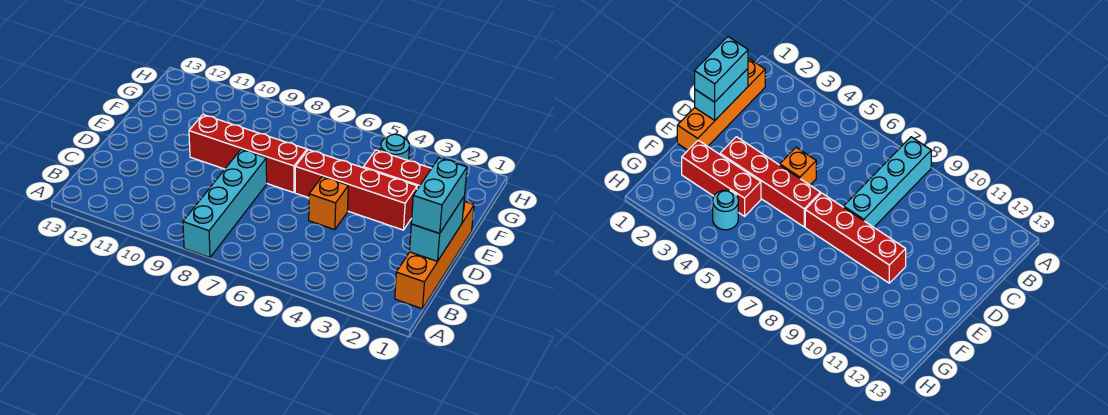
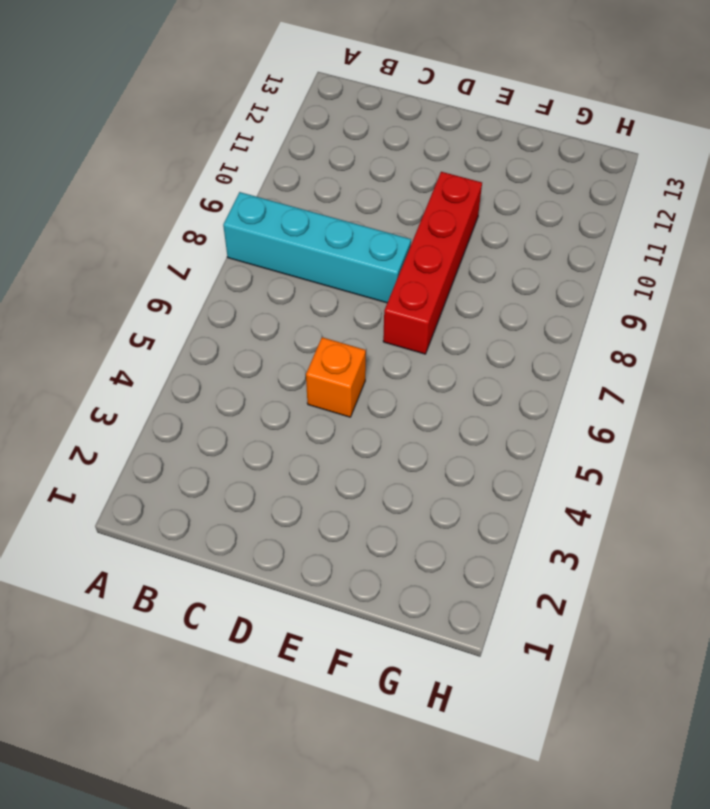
none -> orange 1x4 brick [395,201,474,309]
none -> red 1x4 brick [295,150,417,230]

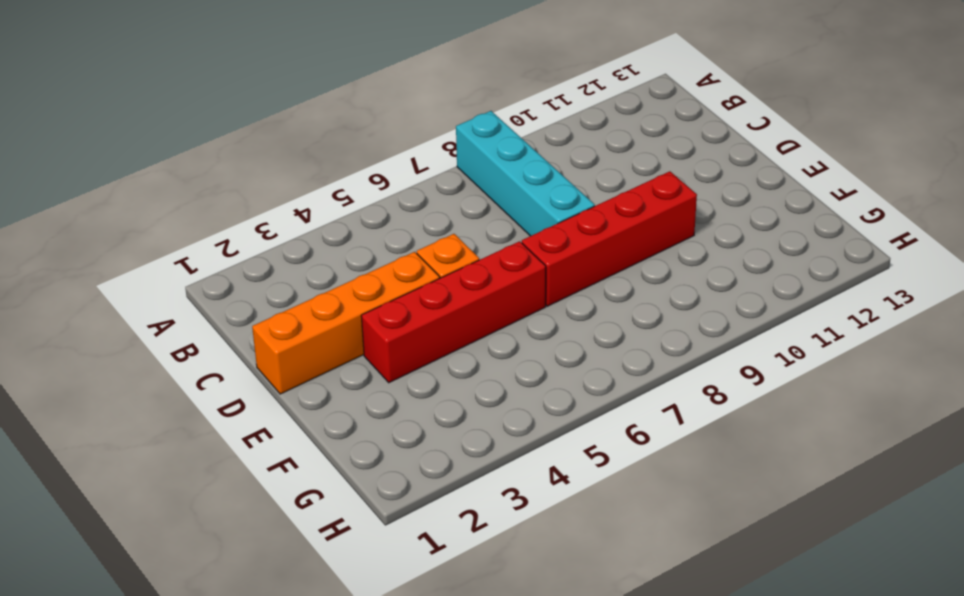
orange 1x4 brick [252,252,440,394] -> orange 1x4 brick turned to [395,201,474,309]
none -> red 1x3 brick [363,150,432,189]
none -> cyan 1x1 round brick [381,134,409,161]

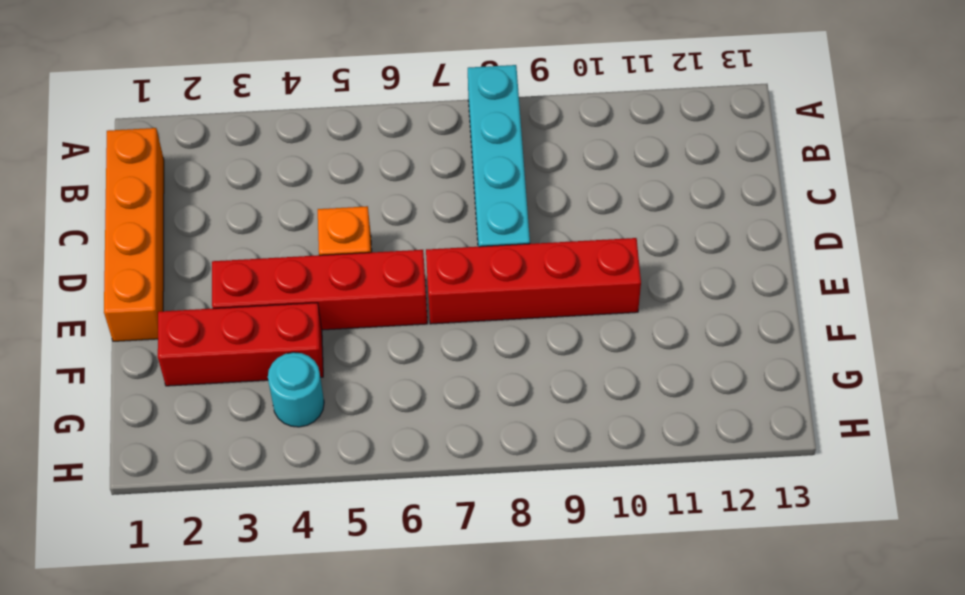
none -> cyan 1x2 brick [410,197,464,262]
none -> cyan 1x2 brick [411,158,467,233]

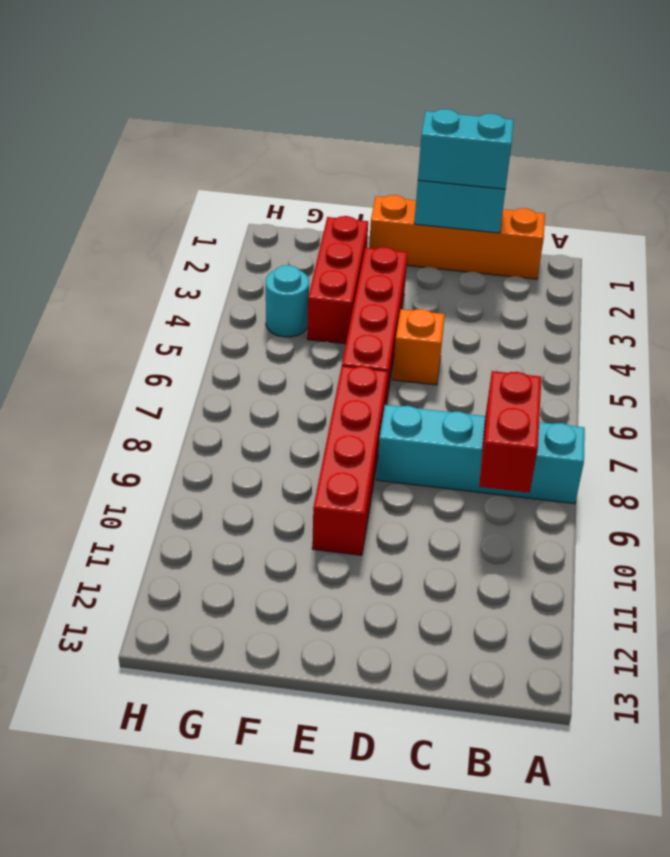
red 1x2 brick [479,371,541,493] -> none

